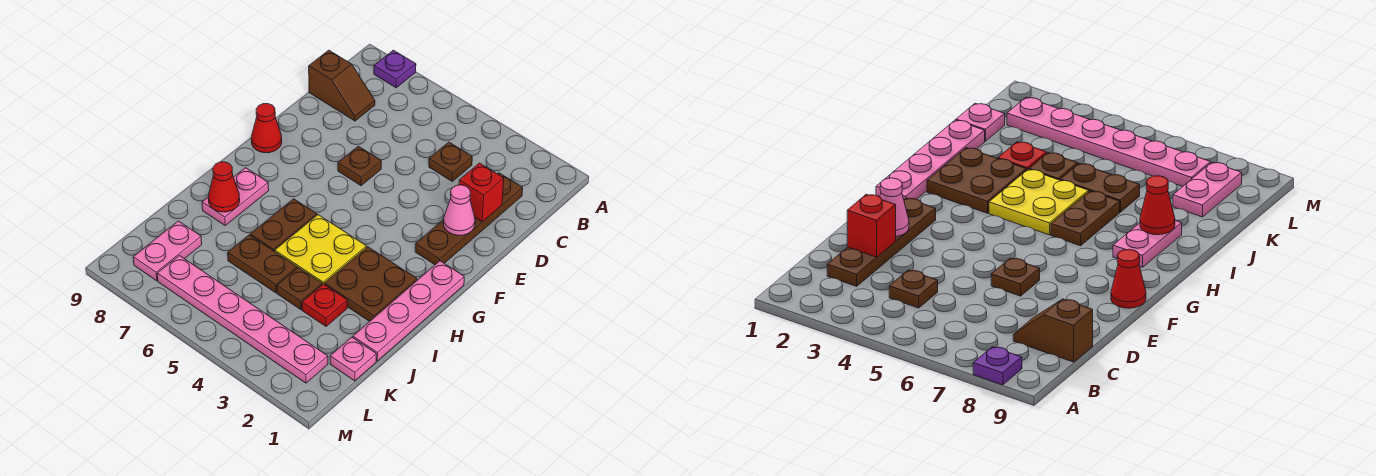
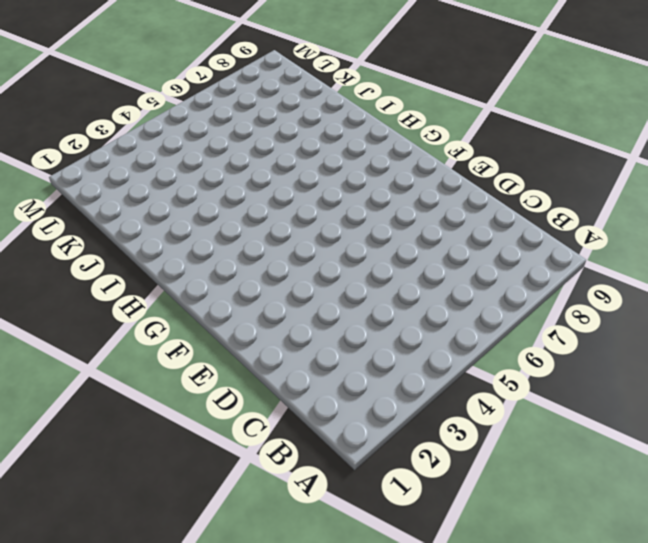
none -> purple 1x1 plate [374,50,416,88]
none -> brown 1x4 plate [415,173,523,265]
none -> brown 1x1 plate [429,142,472,181]

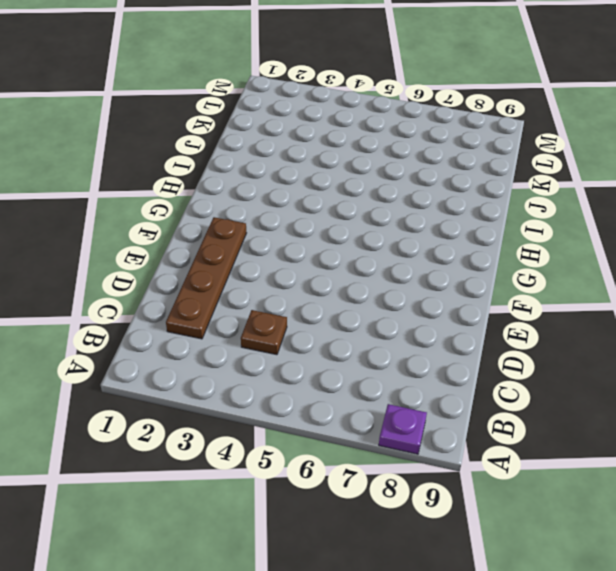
none -> brown 1x2 slope [309,50,375,121]
none -> brown 1x1 plate [338,146,381,186]
none -> red 1x1 cone [251,104,282,153]

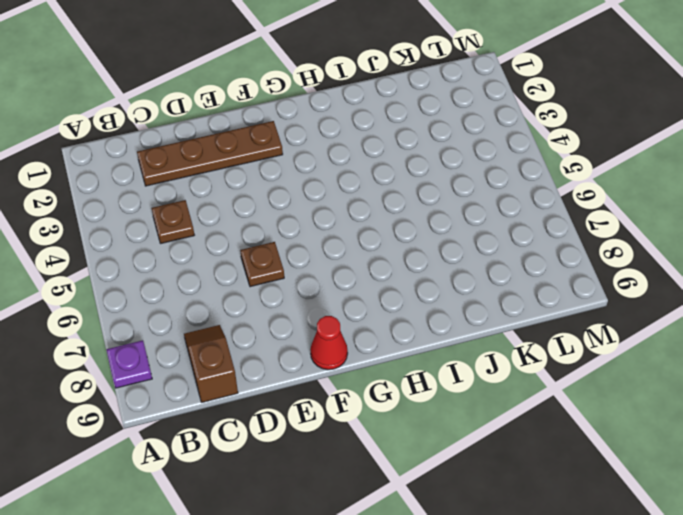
none -> pink 1x4 plate [353,261,464,361]
none -> brown 2x2 plate [325,247,417,321]
none -> yellow 2x2 plate [275,215,366,285]

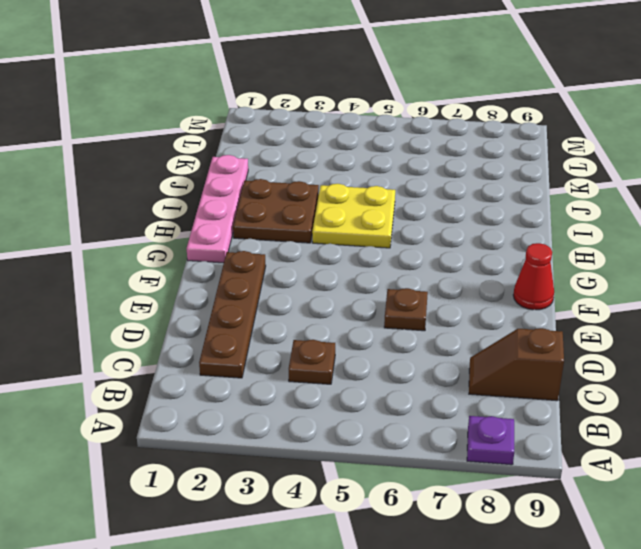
none -> brown 1x2 plate [250,199,317,251]
none -> pink 1x2 plate [202,168,269,225]
none -> red 1x1 plate [302,284,347,326]

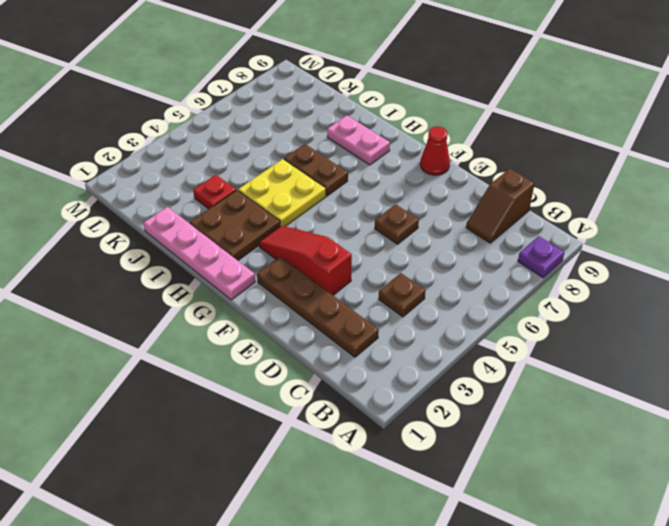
red 1x3 slope [259,226,352,295] -> none
none -> brown 1x1 plate [277,268,322,310]
none -> brown 1x2 plate [228,235,297,293]
none -> pink 1x1 plate [330,337,376,381]

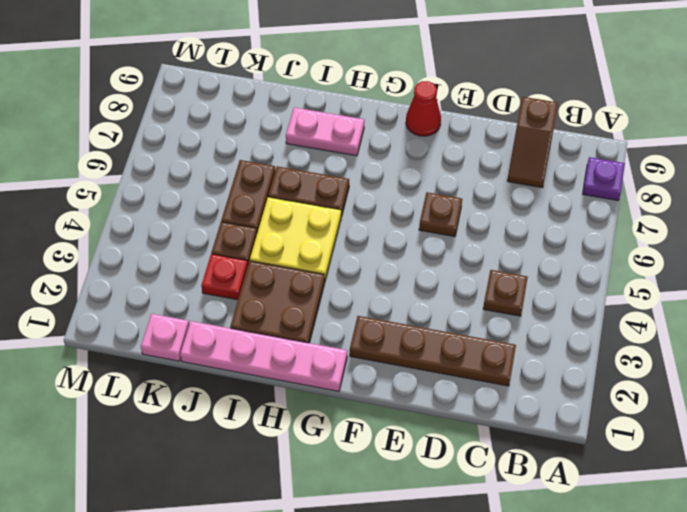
none -> pink 1x2 plate [133,221,202,281]
none -> pink 1x6 plate [157,256,328,383]
none -> red 1x1 brick [459,163,504,222]

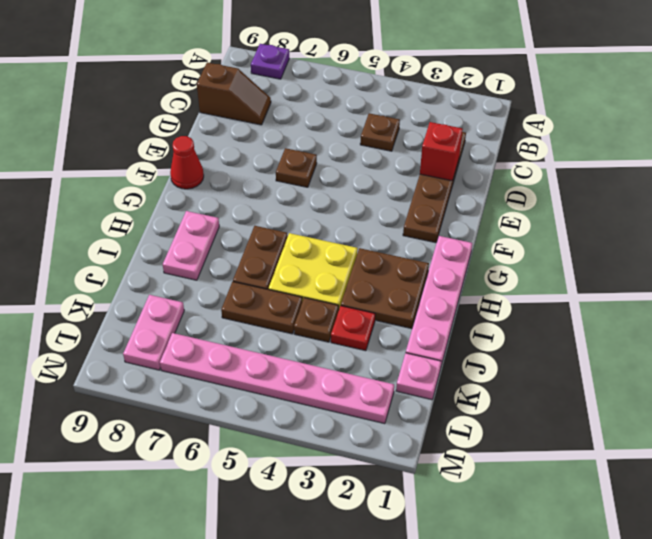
none -> pink 1x1 cone [443,185,475,235]
none -> red 1x1 cone [208,162,240,212]

